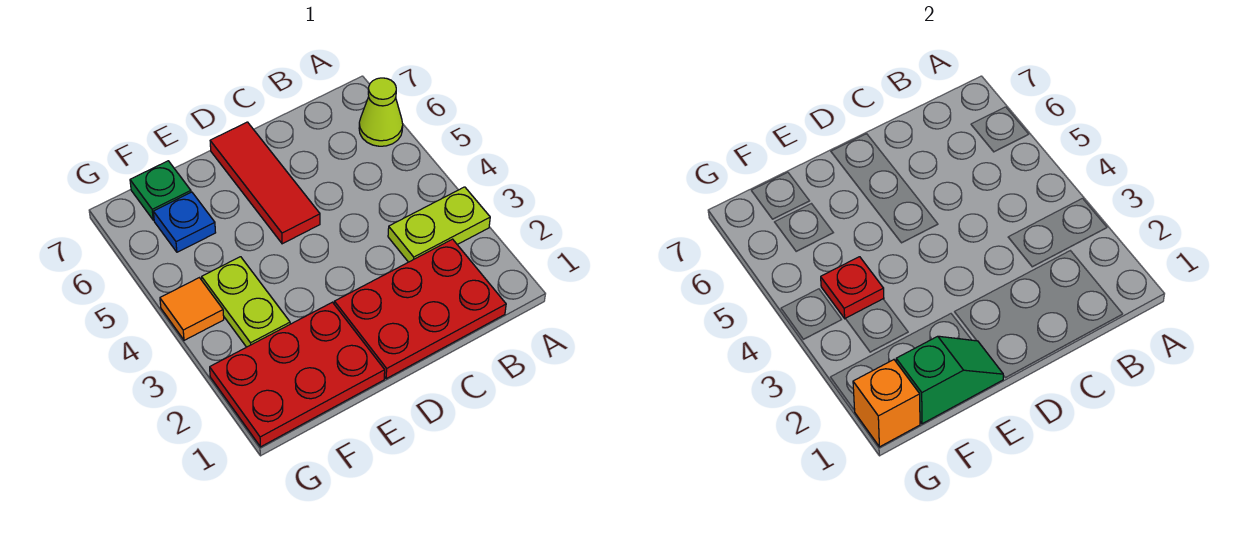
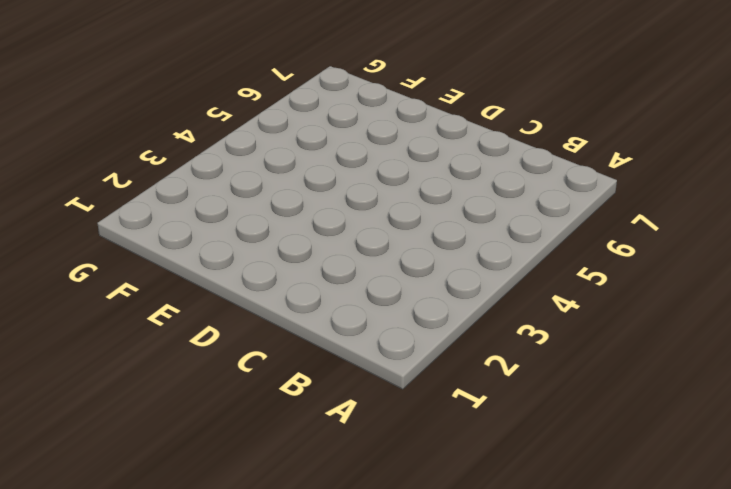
none -> lime 1x2 plate [388,187,490,262]
none -> lime 1x1 cone [359,78,403,146]
none -> red 2x3 plate [334,239,506,379]

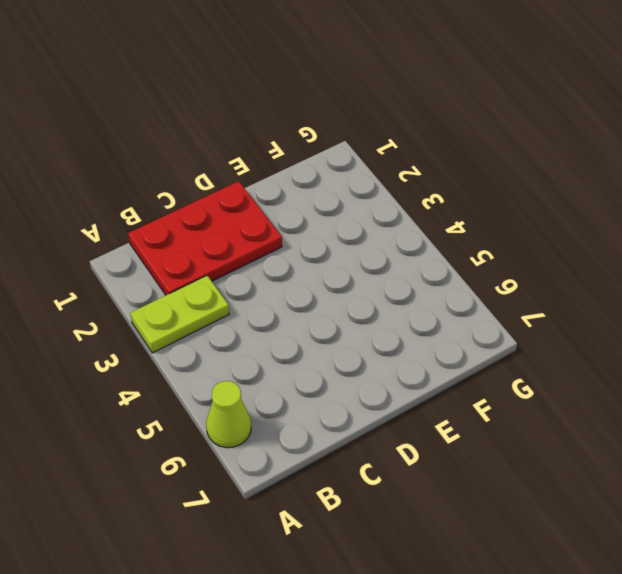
none -> red 1x3 tile [210,122,320,244]
none -> red 2x3 plate [210,302,385,447]
none -> lime 1x2 plate [202,257,290,347]

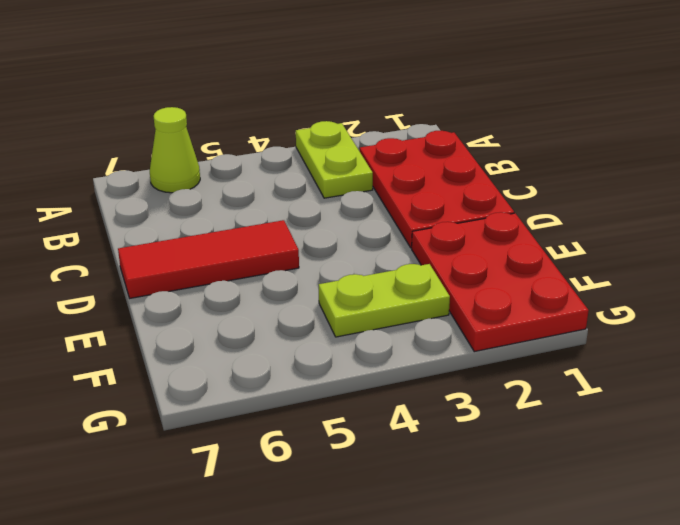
none -> blue 1x1 plate [153,192,216,252]
none -> green 1x1 plate [130,161,191,220]
none -> orange 1x1 tile [160,278,224,340]

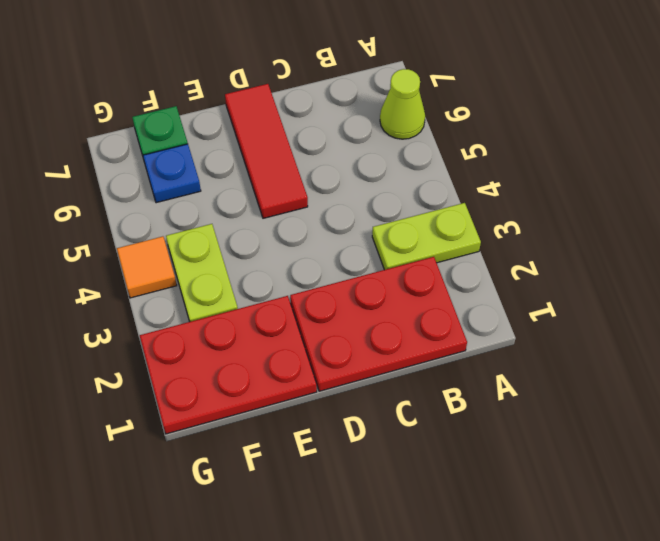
none -> green 1x2 slope [896,336,1003,424]
none -> red 1x1 plate [821,257,884,319]
none -> orange 1x1 brick [853,360,920,447]

